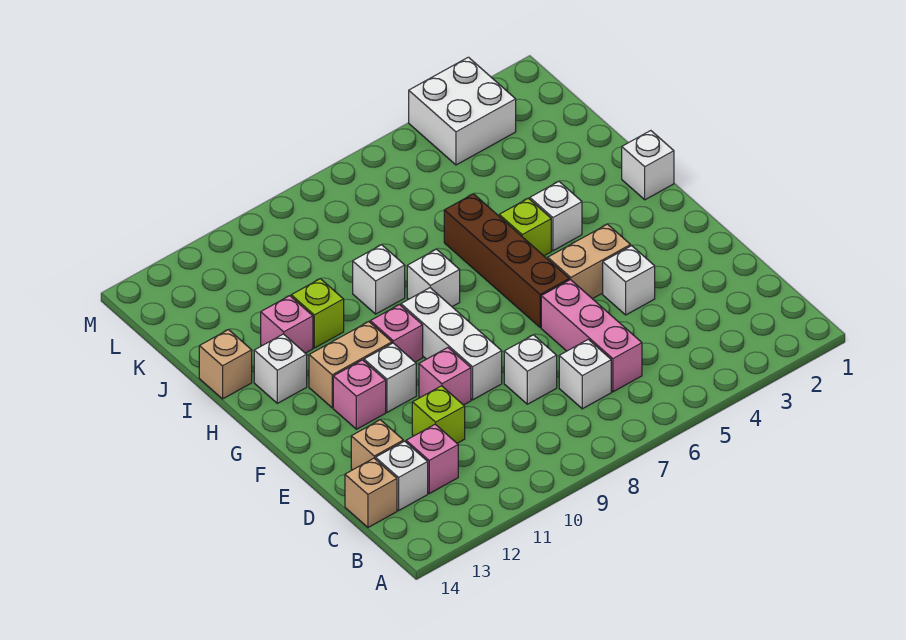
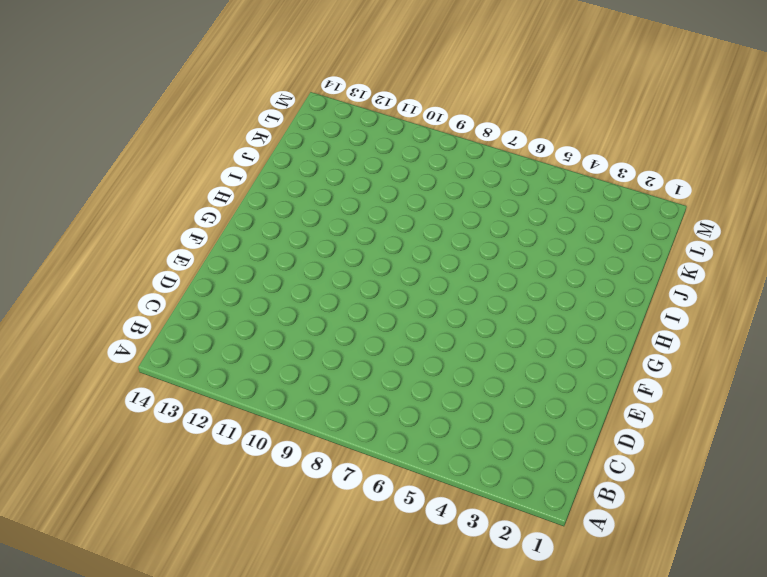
none -> pink 1x3 brick [541,279,642,392]
none -> white 1x1 brick [559,339,611,409]
none -> pink 1x1 brick [406,424,458,493]

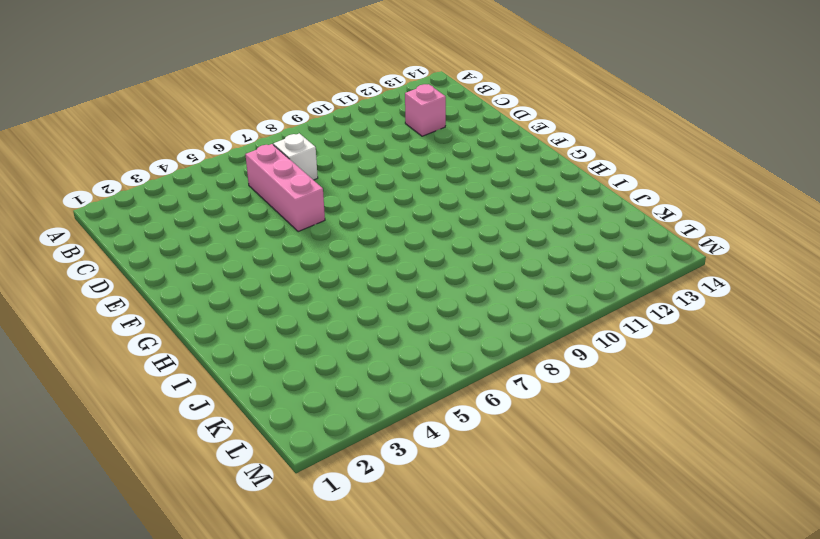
none -> white 1x1 brick [375,441,428,510]
none -> tan 1x1 brick [345,458,397,527]
none -> white 1x1 brick [504,335,557,404]

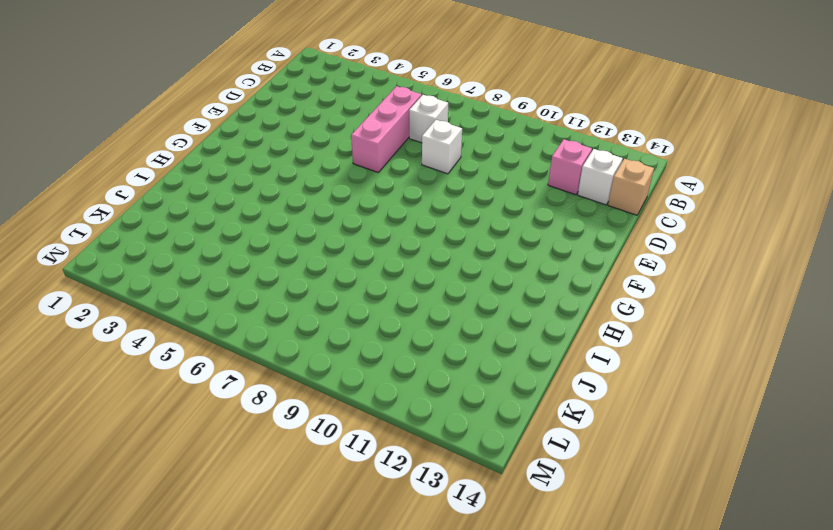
none -> lime 1x1 brick [412,386,465,443]
none -> tan 1x1 brick [351,420,403,470]
none -> white 1x1 brick [603,246,655,315]

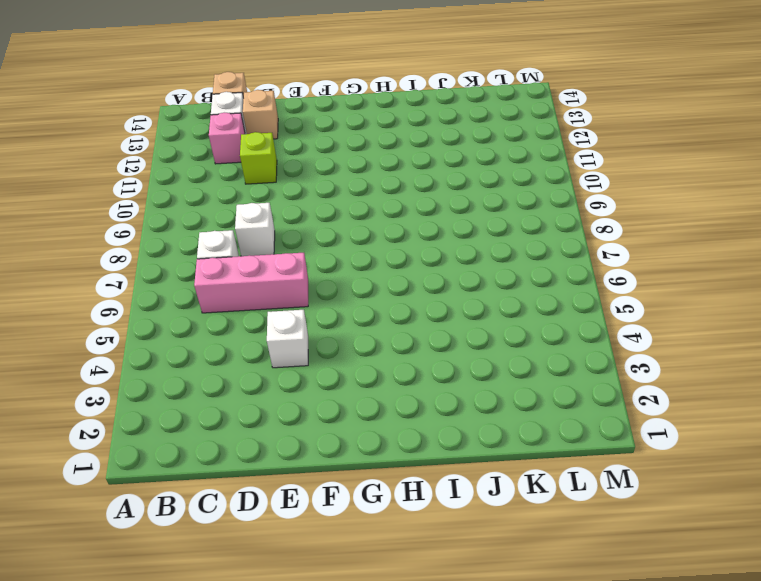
none -> white 1x3 brick [401,288,502,400]
none -> pink 1x1 brick [419,348,471,405]
none -> tan 1x2 brick [548,224,631,299]

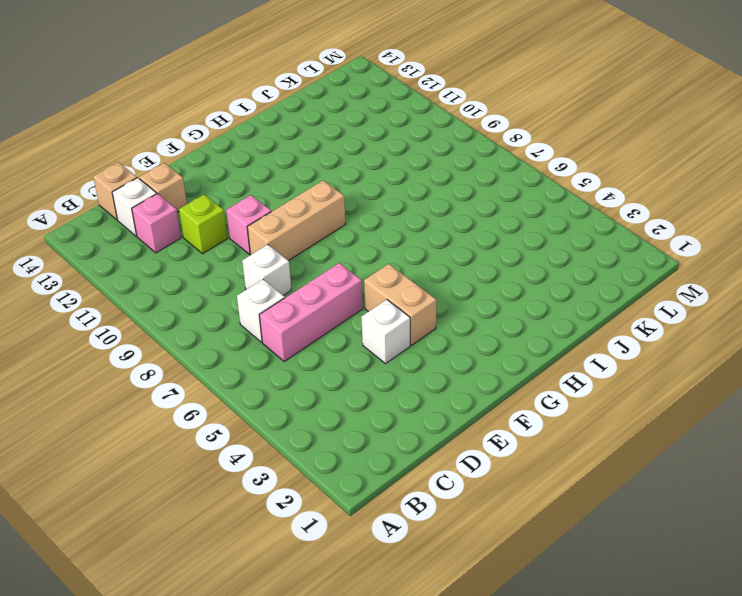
tan 1x3 brick [247,180,346,261] -> white 1x3 brick [401,288,502,400]
none -> brown 1x4 brick [444,194,569,327]
none -> white 1x1 brick [364,343,416,412]
none -> pink 1x1 brick [333,360,386,429]

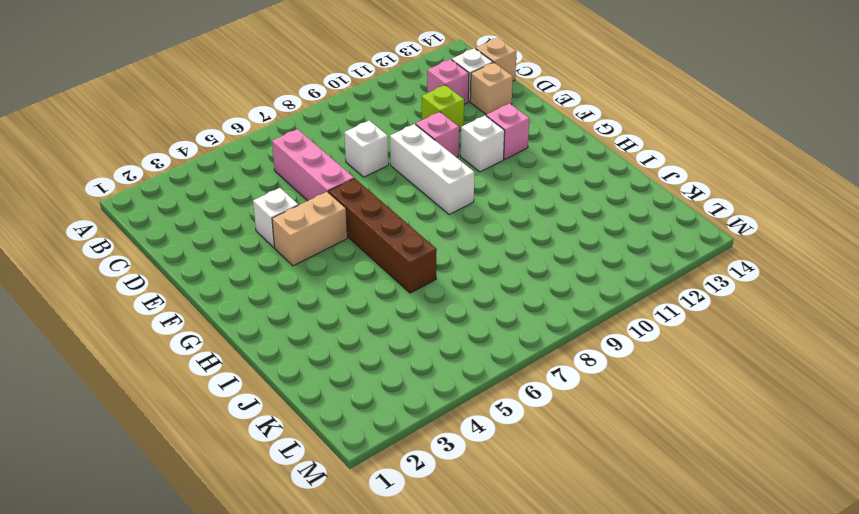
none -> white 1x1 brick [559,339,611,409]
none -> pink 1x1 brick [370,304,423,362]
none -> tan 1x2 brick [309,322,392,408]

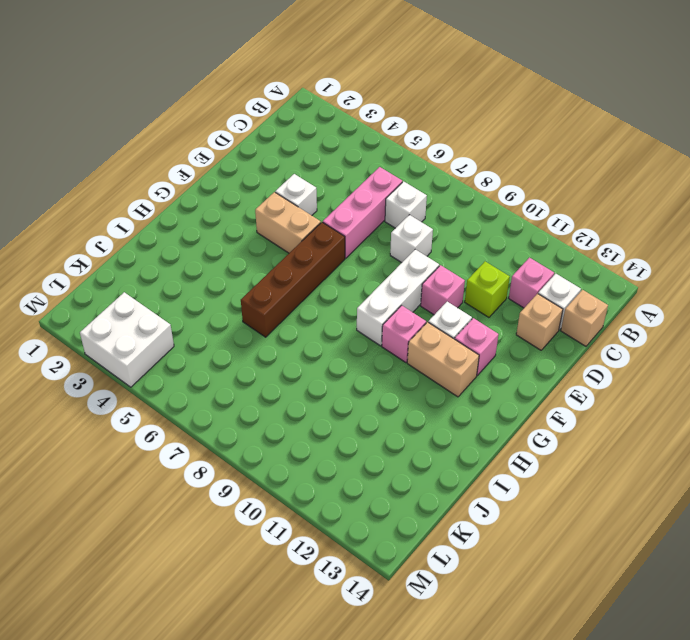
none -> white 1x1 brick [622,131,674,200]
none -> white 1x1 brick [530,181,582,251]
none -> lime 1x1 brick [499,198,551,256]

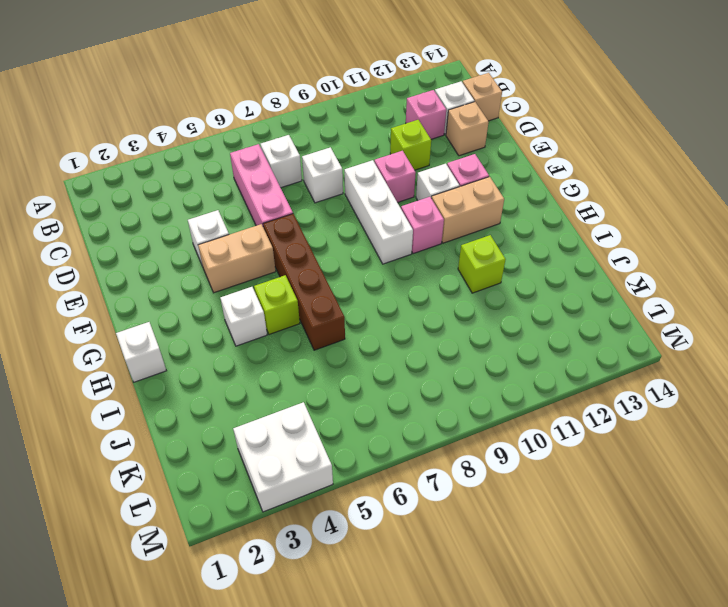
none -> white 1x1 brick [407,249,460,307]
none -> white 1x1 brick [254,334,307,403]
none -> white 1x1 brick [353,245,405,314]

